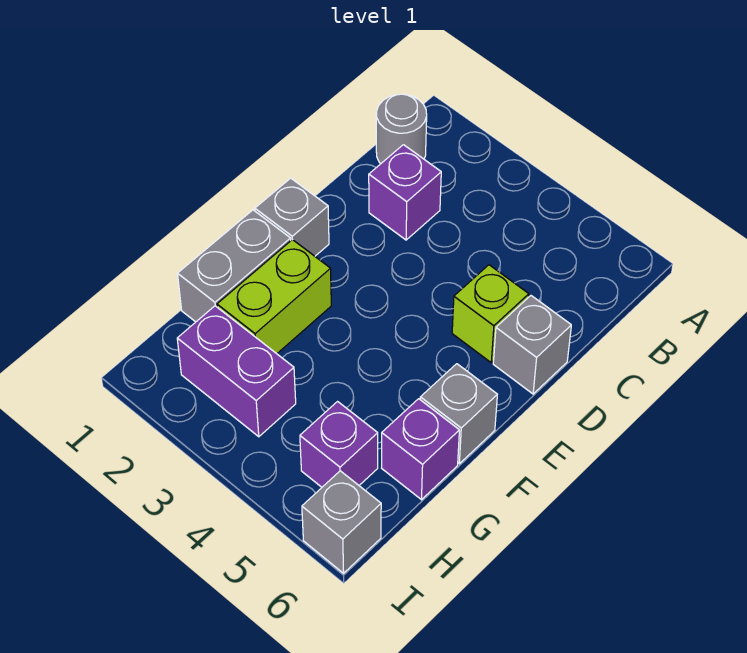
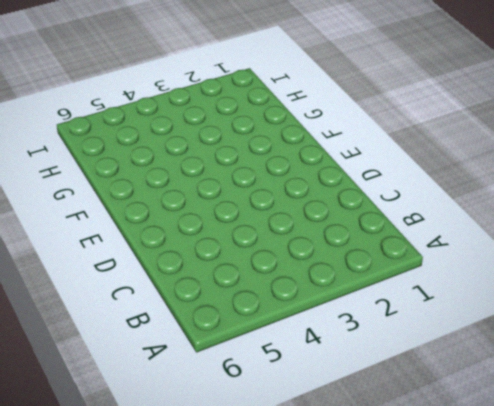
none -> grey 1x1 round brick [376,94,427,164]
none -> purple 1x1 brick [369,145,441,240]
none -> lime 1x1 brick [452,265,529,362]

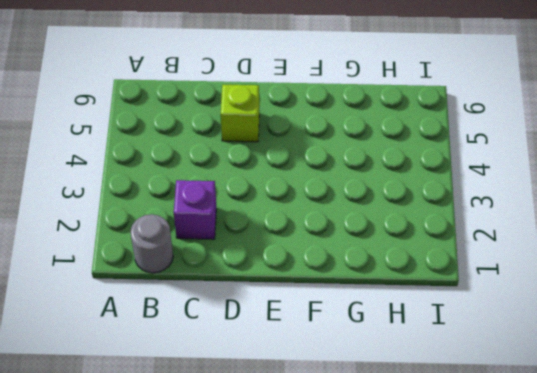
none -> grey 1x1 brick [493,296,571,394]
none -> grey 1x1 brick [255,178,329,256]
none -> grey 1x2 brick [178,210,291,322]

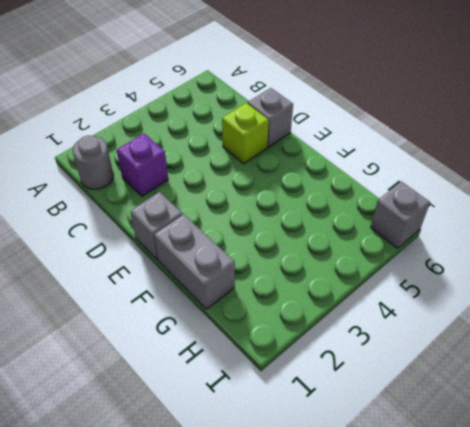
none -> lime 1x2 brick [217,240,331,354]
none -> grey 1x1 brick [420,364,497,464]
none -> purple 1x1 brick [382,399,459,500]

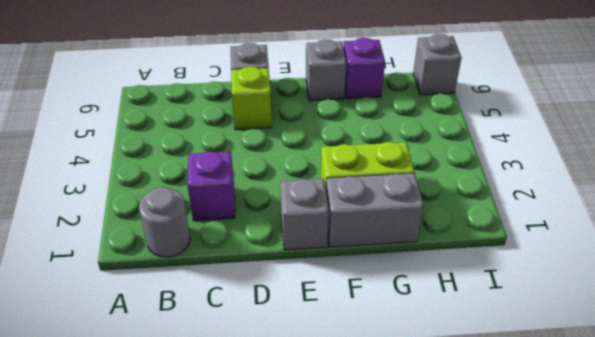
none -> purple 1x2 brick [177,306,296,437]
none -> purple 1x1 brick [300,402,378,487]

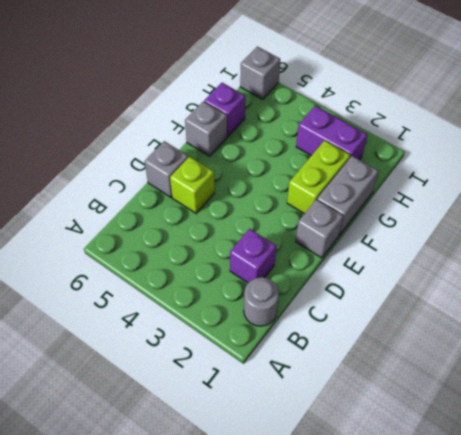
none -> purple 1x1 brick [300,402,378,487]

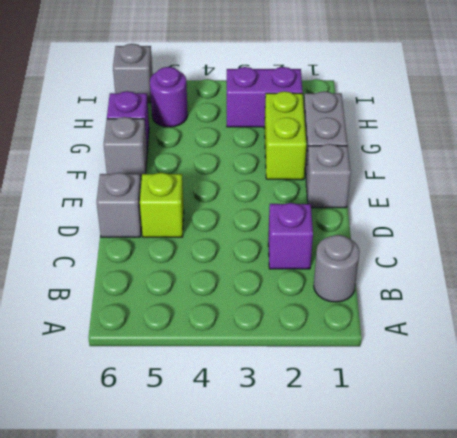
purple 1x1 round brick [150,67,188,127] -> purple 1x1 brick [300,402,378,487]

